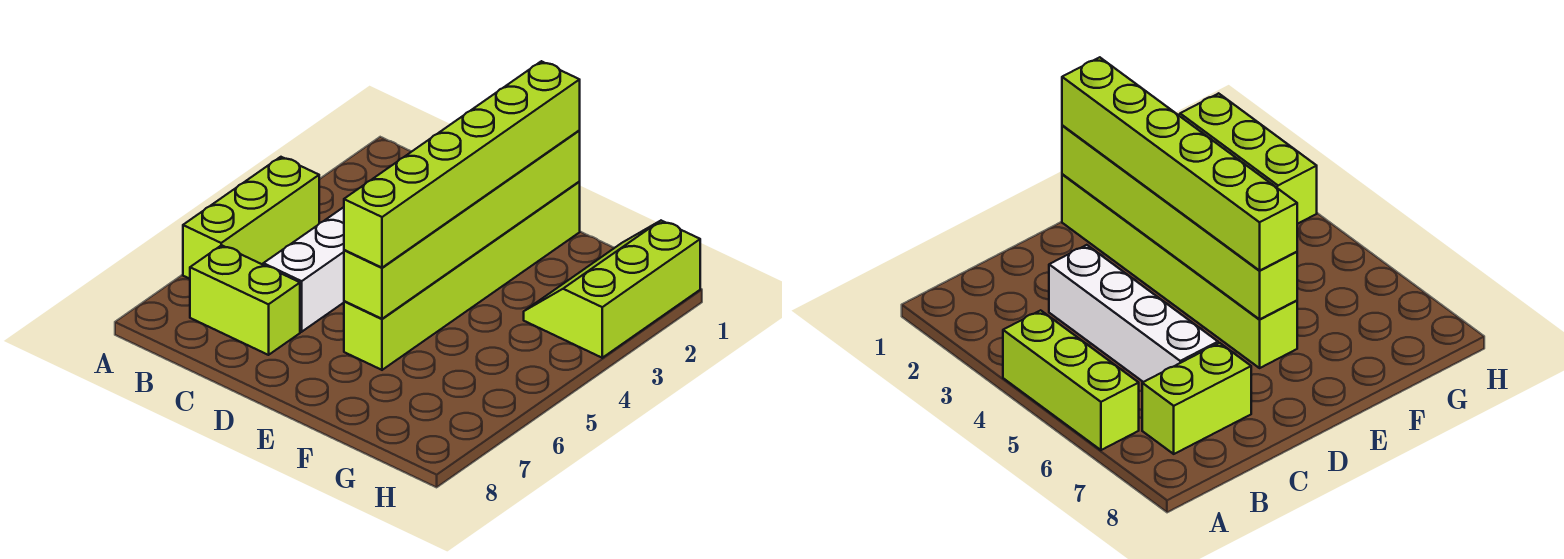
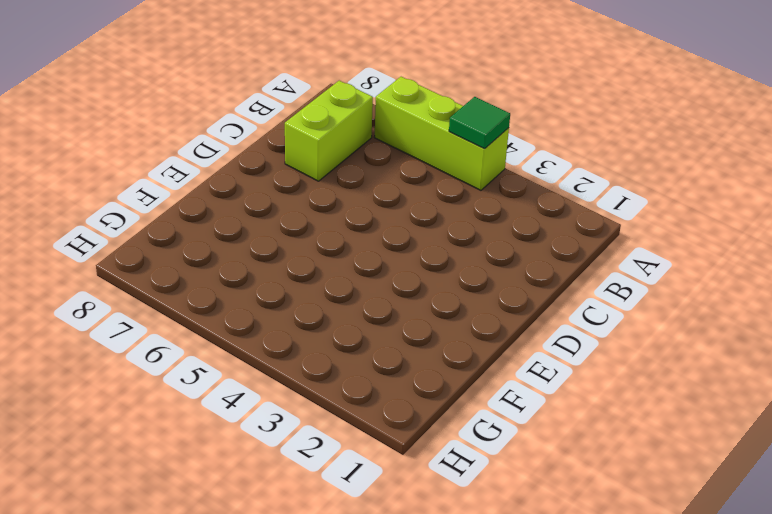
green 1x1 tile [449,97,510,149] -> none
none -> white 1x4 brick [263,207,344,332]
none -> lime 1x6 brick [344,182,580,370]

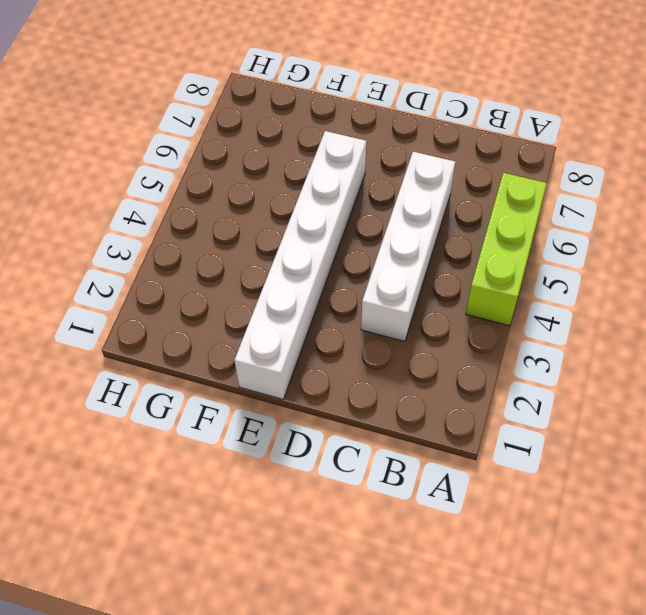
white 1x6 brick [234,131,366,399] -> lime 1x6 brick [344,182,580,370]
none -> lime 1x2 brick [190,245,300,355]
none -> lime 2x3 slope [524,221,700,358]

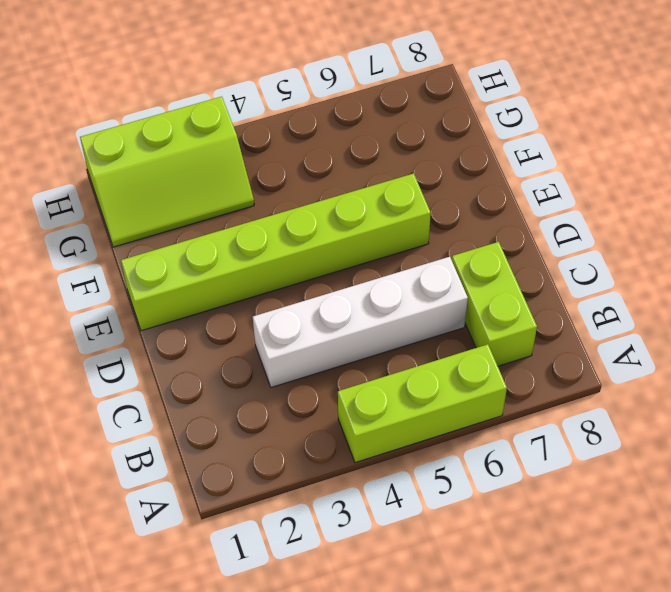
none -> lime 1x6 brick [344,131,580,319]
none -> lime 1x6 brick [344,61,580,268]

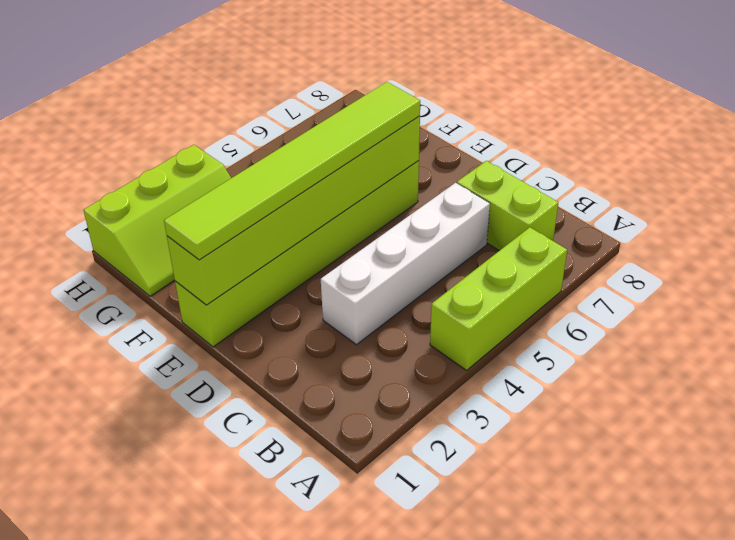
lime 1x6 tile [164,82,420,260] -> lime 1x6 brick [344,61,580,268]

